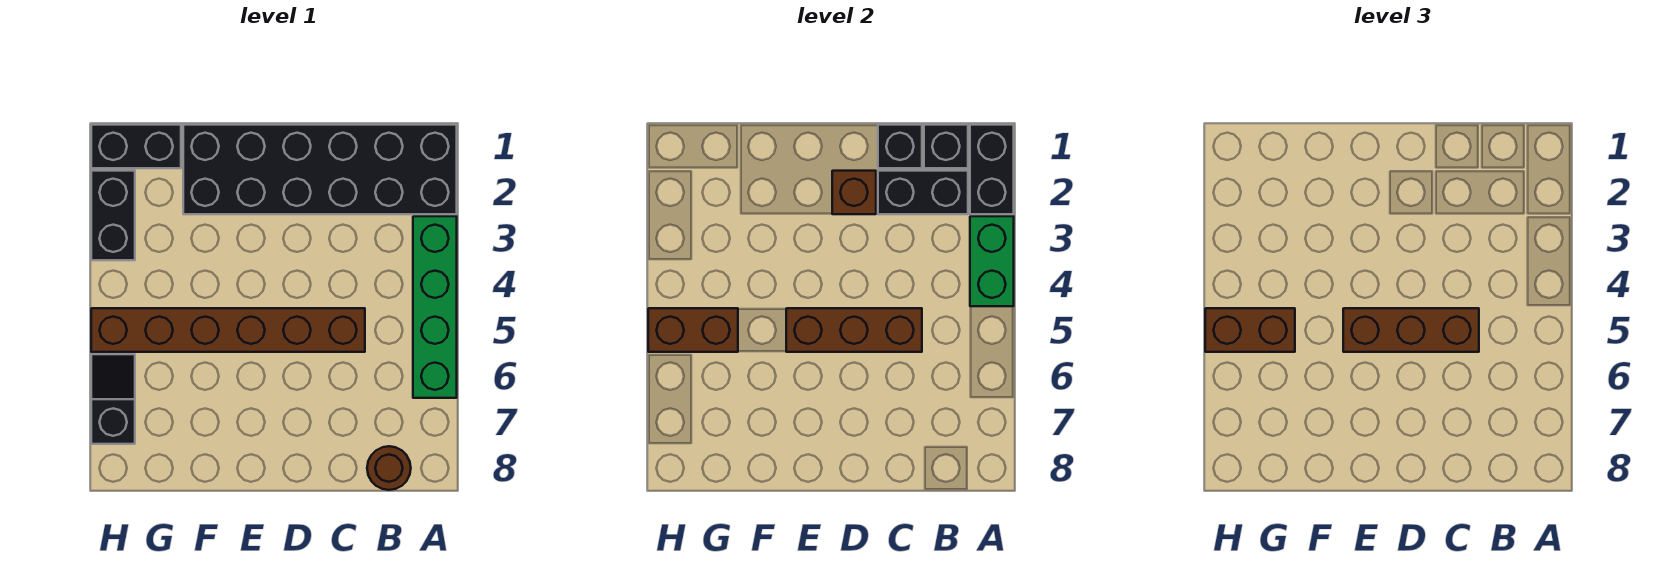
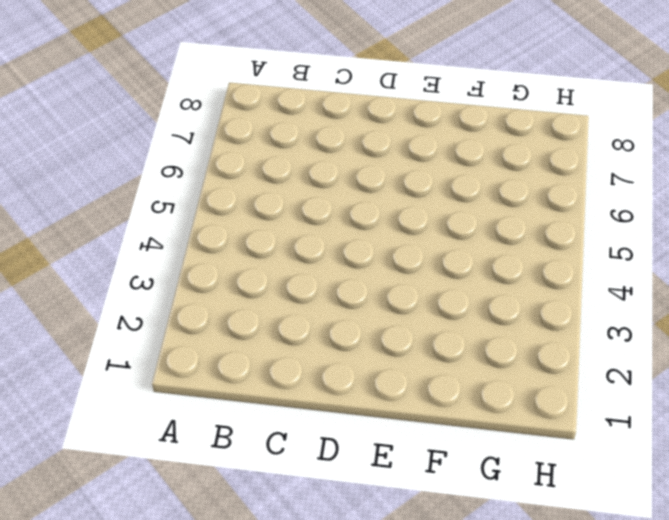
none -> black 2x6 brick [183,125,457,214]
none -> green 1x4 brick [413,216,457,398]
none -> brown 1x1 round brick [367,446,411,490]

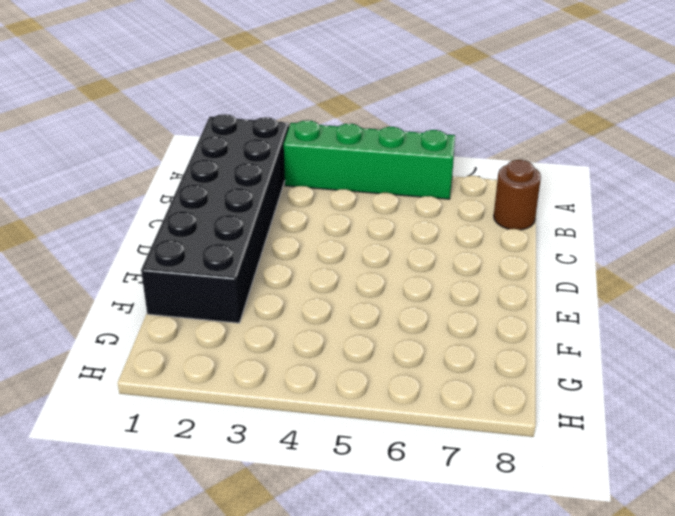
none -> brown 1x6 brick [91,308,365,352]
none -> black 1x2 brick [91,125,181,168]
none -> black 1x2 brick [91,171,135,260]

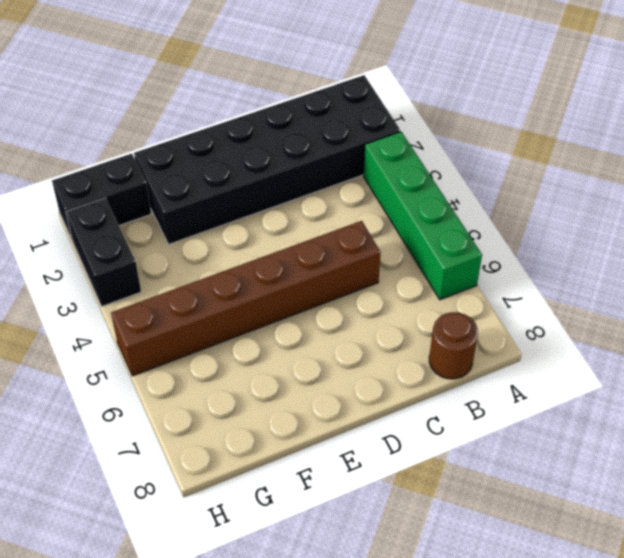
none -> black 1x2 slope [91,354,135,444]
none -> black 1x2 brick [970,125,1014,214]
none -> green 1x2 brick [970,216,1014,306]

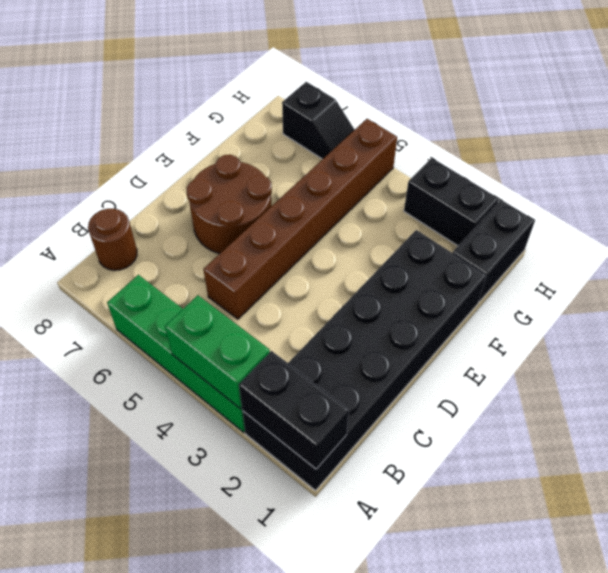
brown 2x2 round brick [186,155,272,254] -> none
none -> black 1x1 brick [924,125,968,168]
none -> black 1x2 brick [878,171,968,214]
none -> black 1x1 brick [878,125,922,168]

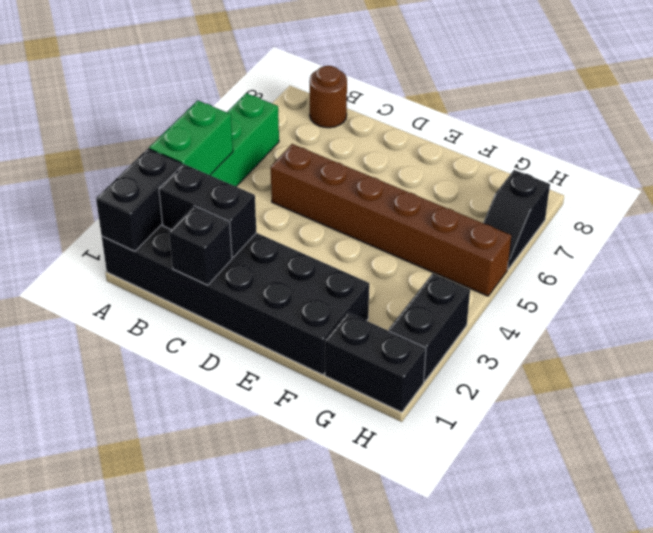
none -> black 1x1 brick [924,125,968,168]
none -> brown 1x3 brick [786,308,922,352]
none -> brown 1x1 brick [832,171,876,214]

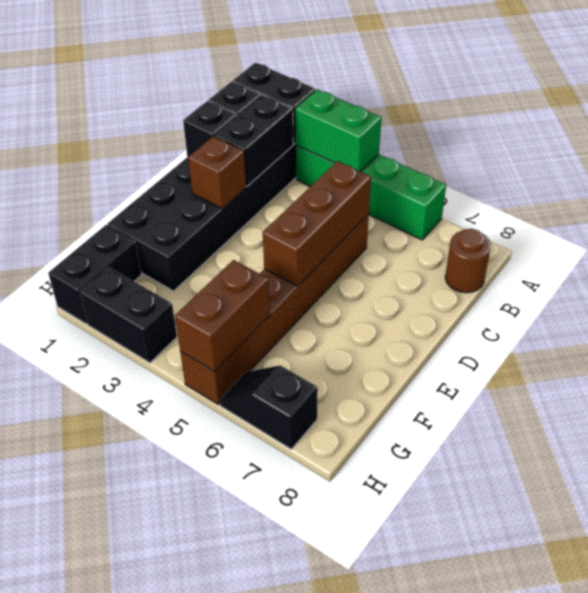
none -> brown 1x3 brick [1343,308,1479,352]
none -> brown 1x2 brick [1205,308,1295,352]

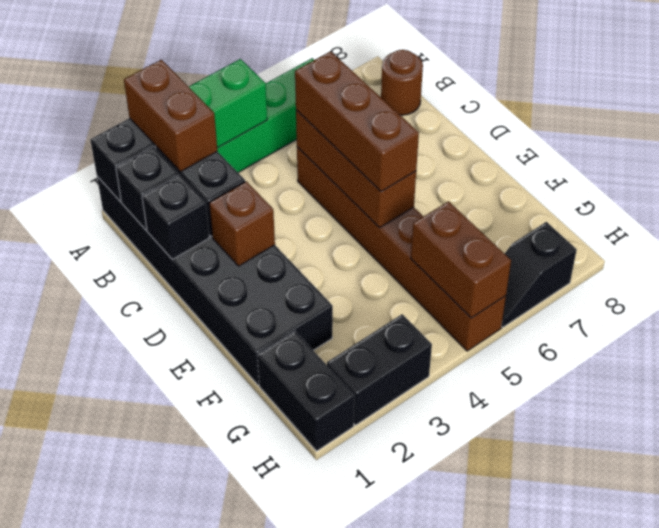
brown 1x2 brick [124,60,217,172] -> brown 1x2 brick moved to [1205,308,1295,352]

